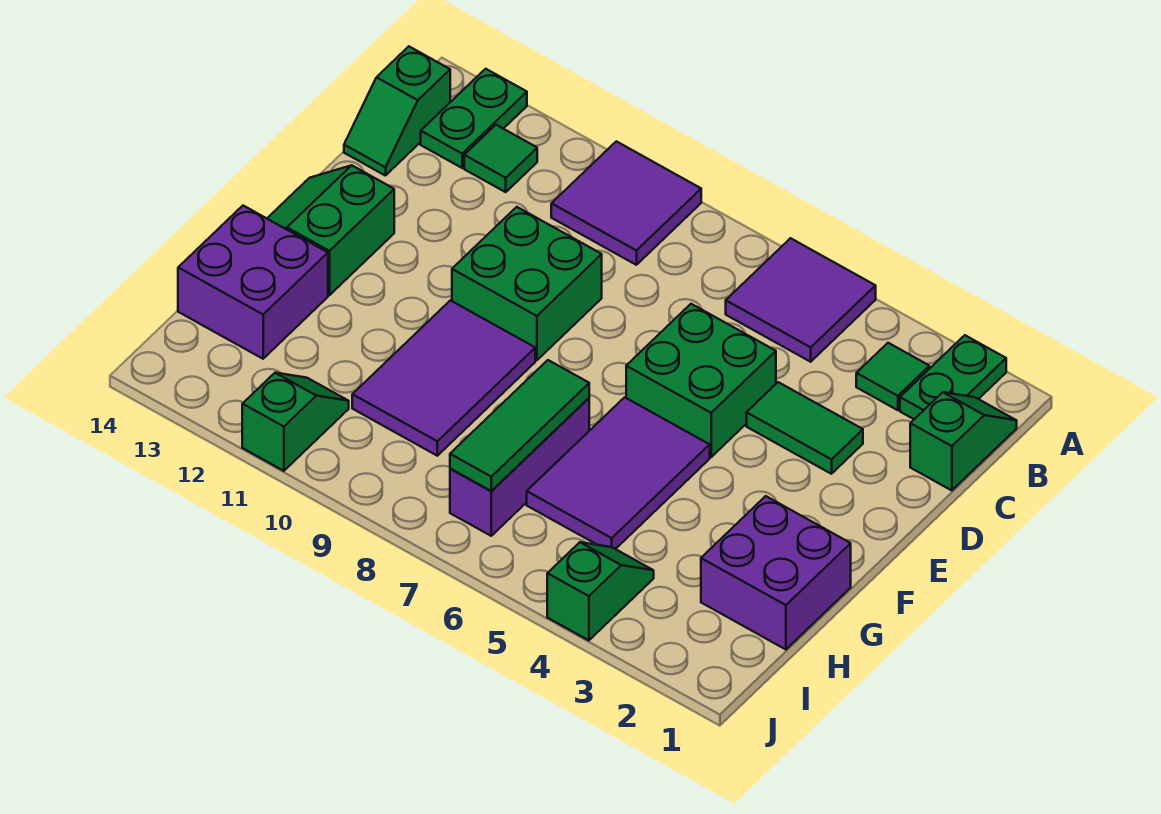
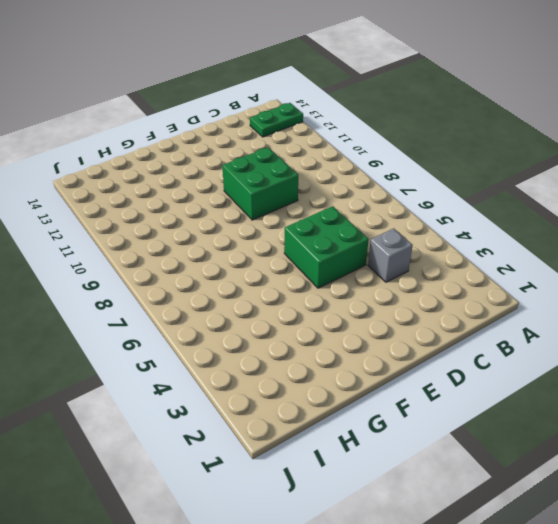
grey 1x1 brick [368,228,413,282] -> none
none -> green 1x2 plate [900,335,1006,419]
none -> purple 2x2 tile [726,238,876,362]
none -> purple 2x2 tile [551,141,701,265]

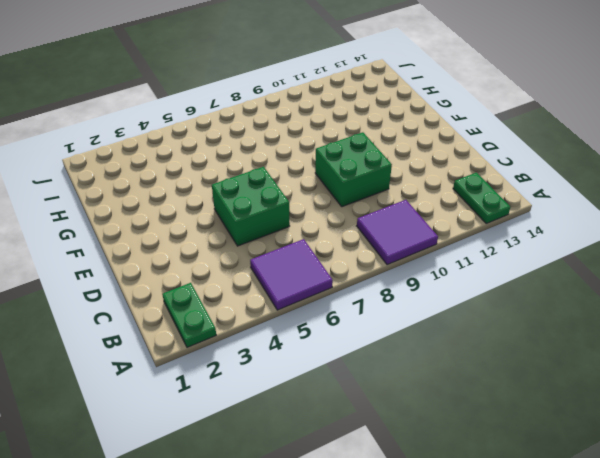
none -> green 1x2 slope [910,392,1017,491]
none -> green 1x1 tile [856,343,929,410]
none -> green 1x1 tile [464,125,537,192]

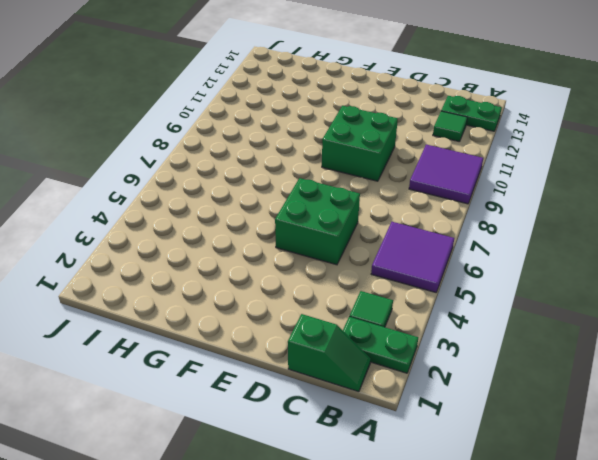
none -> green 1x2 slope [344,46,450,176]
none -> green 1x2 tile [747,382,863,474]
none -> green 2x2 slope [267,165,394,295]

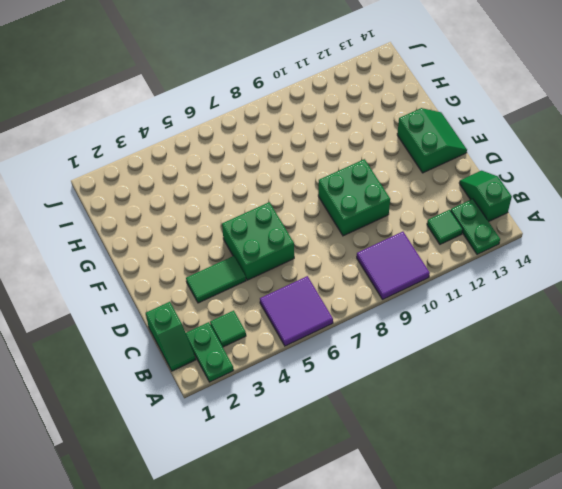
none -> purple 2x3 tile [527,397,710,549]
none -> purple 2x3 tile [352,300,535,456]
none -> purple 2x2 brick [701,496,851,649]

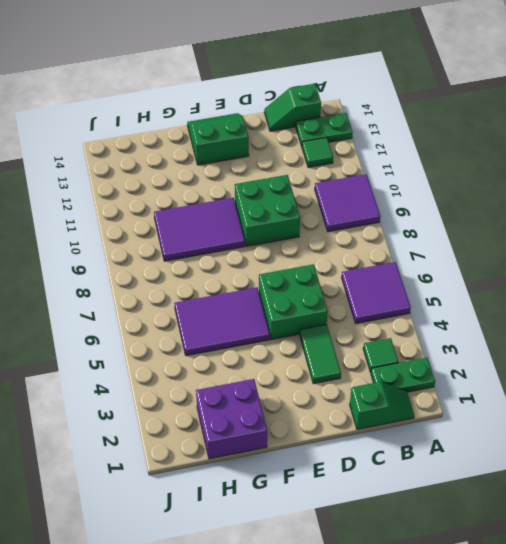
none -> purple 1x3 brick [450,398,589,536]
none -> purple 2x2 brick [178,206,328,359]
none -> green 1x2 slope [547,542,654,640]

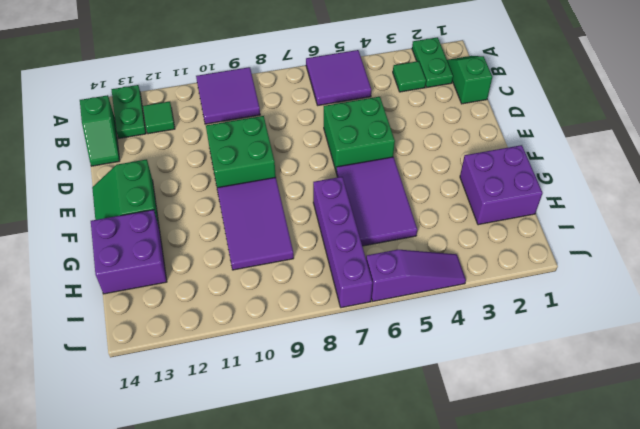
purple 1x4 brick [313,177,373,308] -> purple 1x3 brick [450,398,589,536]
purple 1x3 slope [366,249,466,301] -> green 1x2 slope [547,542,654,640]
none -> green 1x2 tile [747,382,863,474]
none -> green 1x2 slope [242,373,349,471]
none -> green 1x3 tile [450,360,589,491]

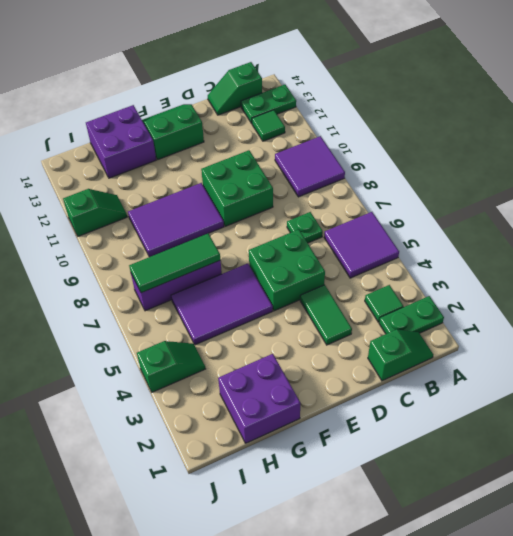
green 1x1 plate [287,212,323,243] -> none

